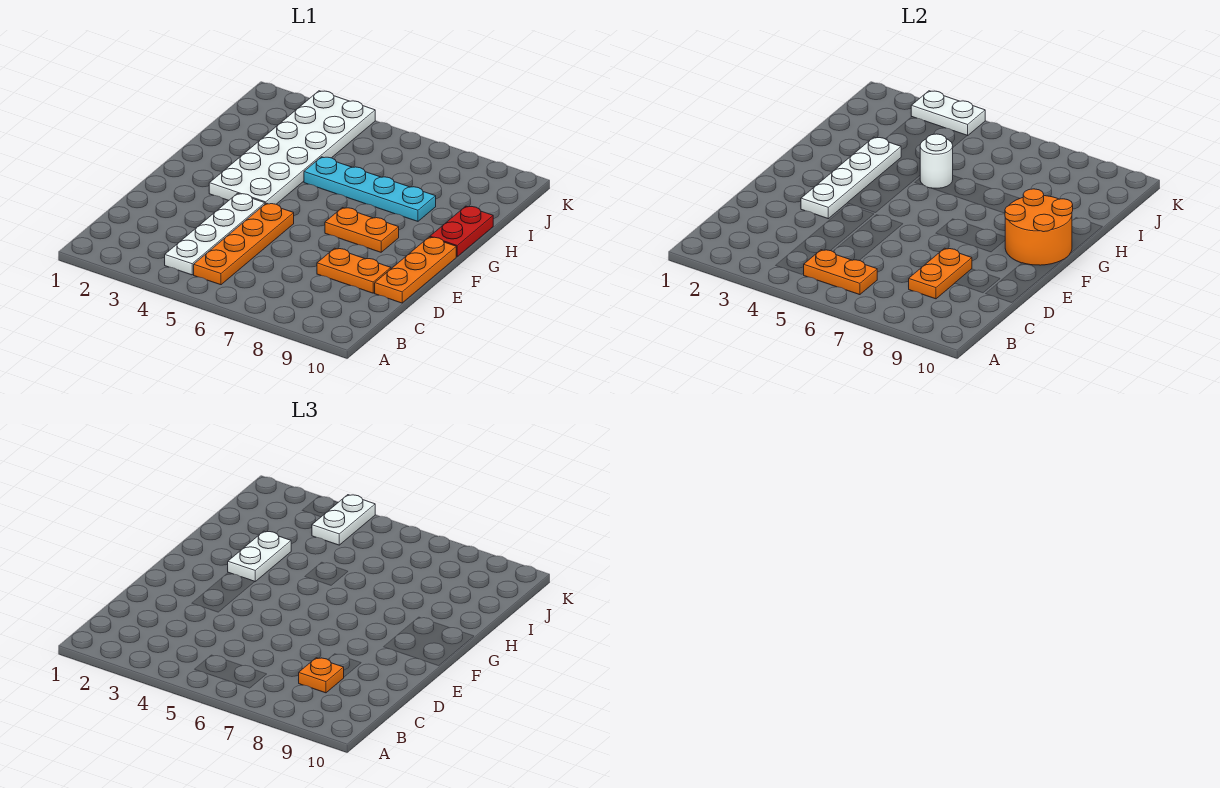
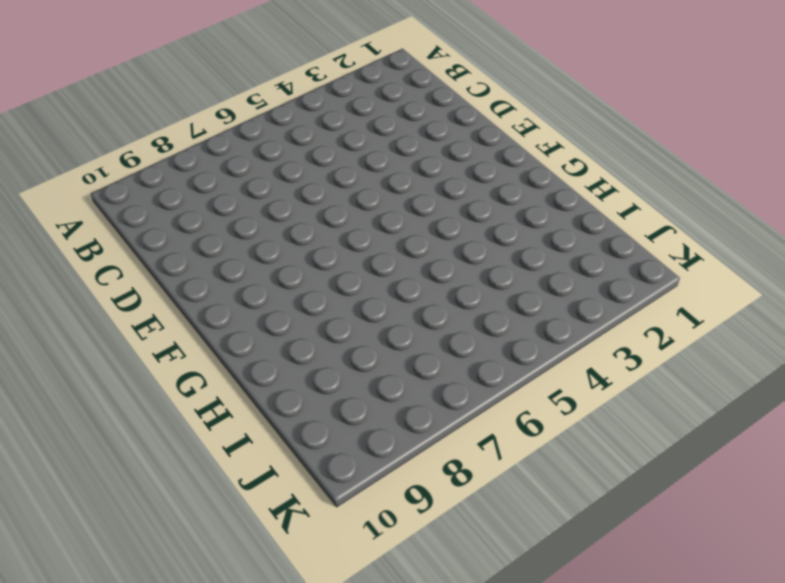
none -> white 1x4 plate [165,193,265,275]
none -> orange 1x4 plate [194,203,294,285]
none -> orange 1x2 plate [317,248,391,293]

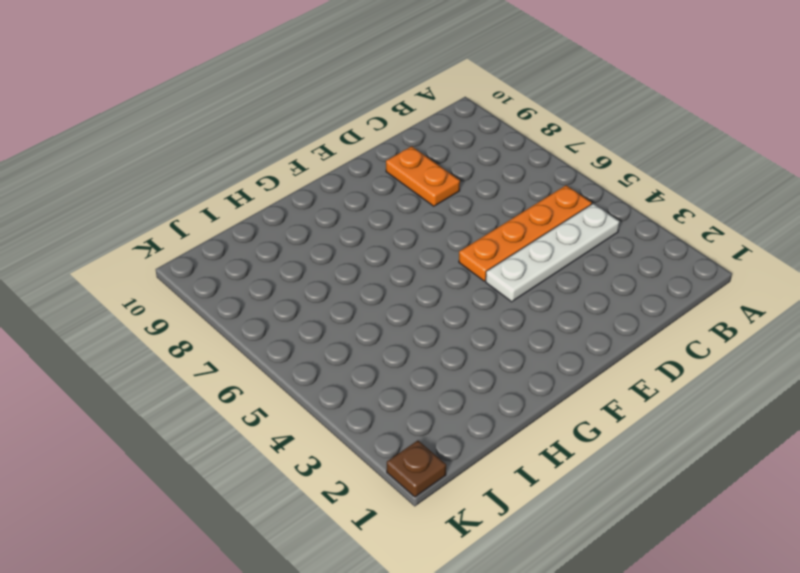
brown 1x1 plate [387,441,446,497] -> none
none -> orange 1x3 plate [375,237,456,303]
none -> white 2x6 plate [209,91,375,204]
none -> orange 1x2 plate [325,208,399,252]

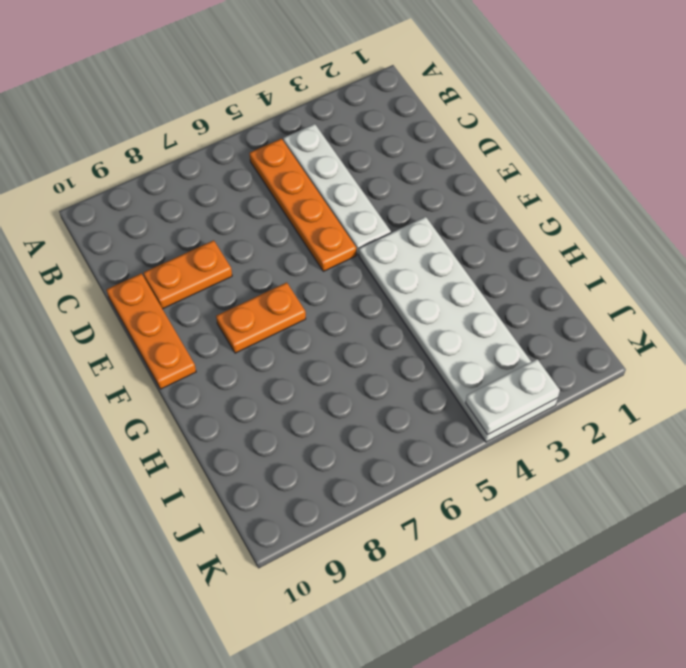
none -> red 1x2 plate [430,206,493,257]
none -> cyan 1x4 plate [304,157,436,221]
none -> orange 1x2 plate [804,250,877,295]

